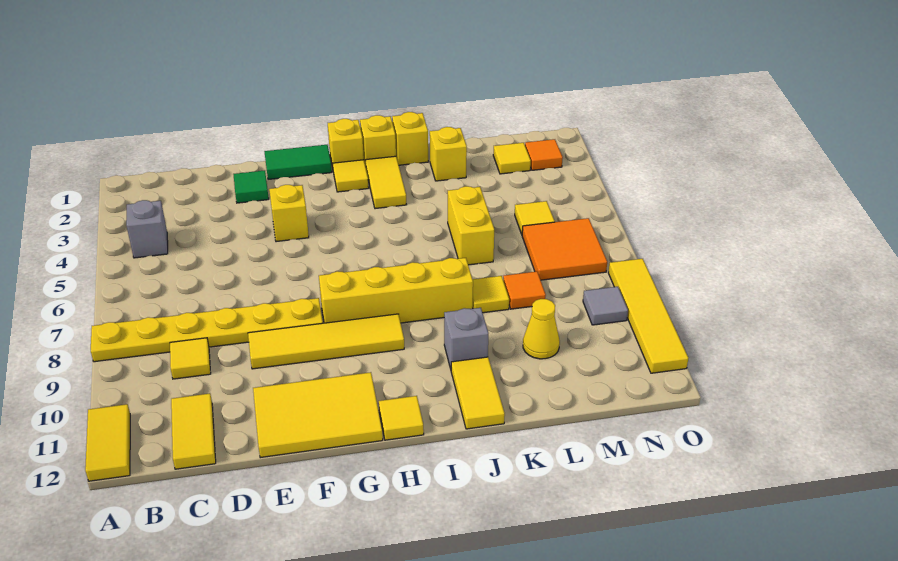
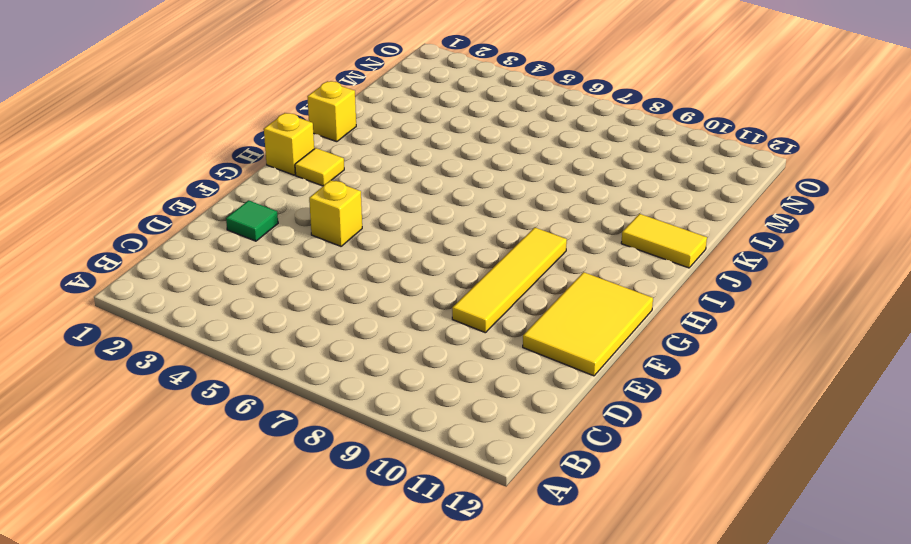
none -> yellow 1x6 plate [91,298,323,362]
none -> yellow 1x2 tile [85,404,130,481]
none -> grey 1x1 brick [126,200,168,258]
none -> yellow 1x1 tile [170,338,211,379]

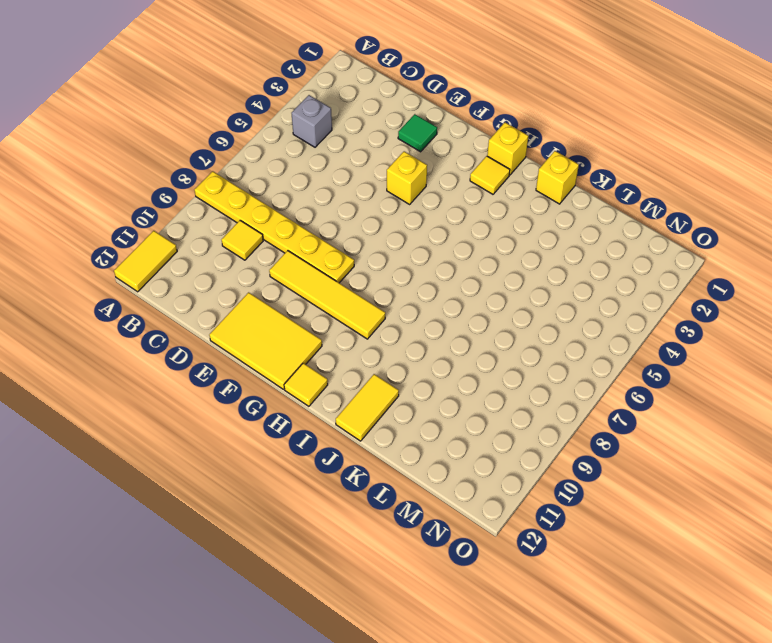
none -> yellow 1x2 tile [171,393,216,469]
none -> green 1x2 tile [264,145,332,180]
none -> yellow 1x4 brick [319,258,473,323]
none -> yellow 1x1 brick [360,115,396,167]

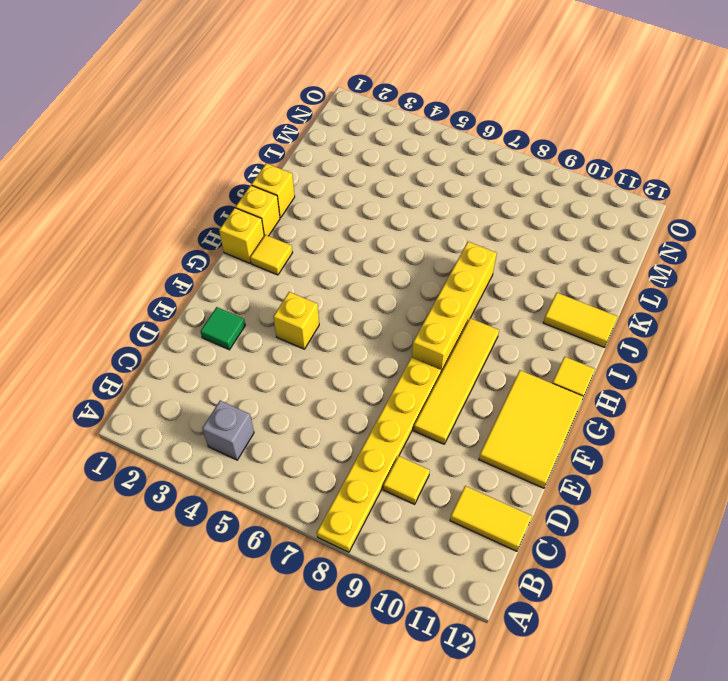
none -> yellow 1x2 tile [85,404,130,481]
none -> green 1x2 tile [264,145,332,180]
none -> yellow 1x2 tile [365,156,407,209]
none -> grey 1x1 brick [444,308,488,369]

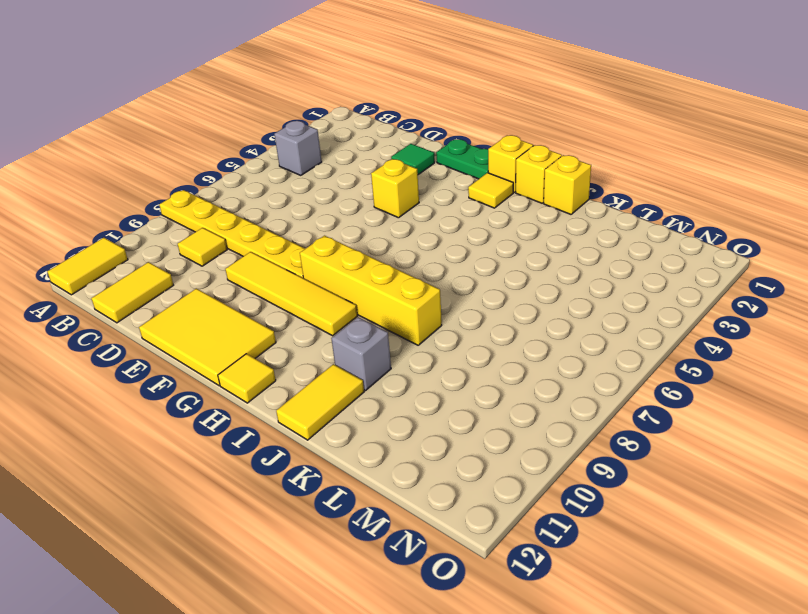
green 1x2 plate [436,139,488,179] -> green 1x2 tile [264,145,332,180]
none -> yellow 1x2 tile [365,156,407,209]
none -> yellow 1x1 brick [430,127,467,181]
none -> yellow 1x2 brick [448,186,494,265]
none -> yellow 1x1 tile [472,276,509,313]

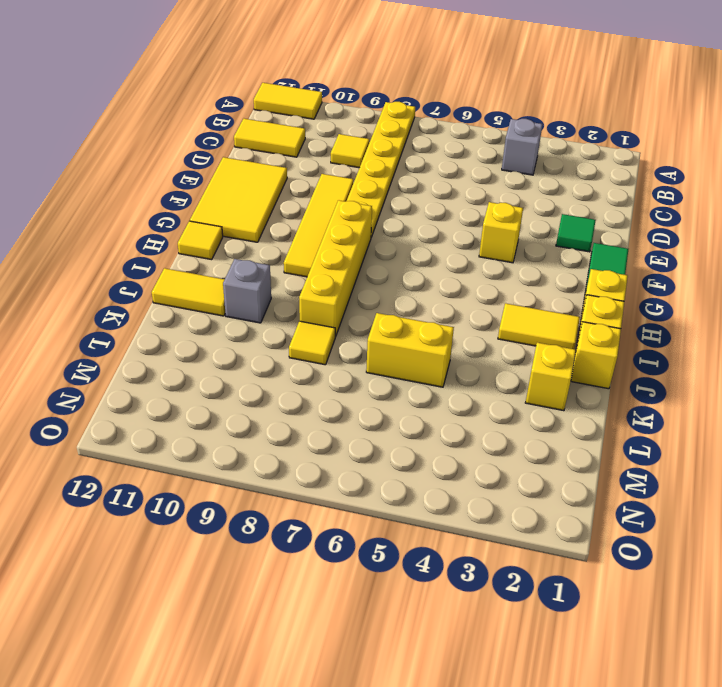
none -> yellow 1x1 tile [333,160,369,192]
none -> orange 1x1 tile [503,271,546,309]
none -> yellow 1x1 cone [523,299,560,359]
none -> yellow 1x1 tile [493,143,531,174]

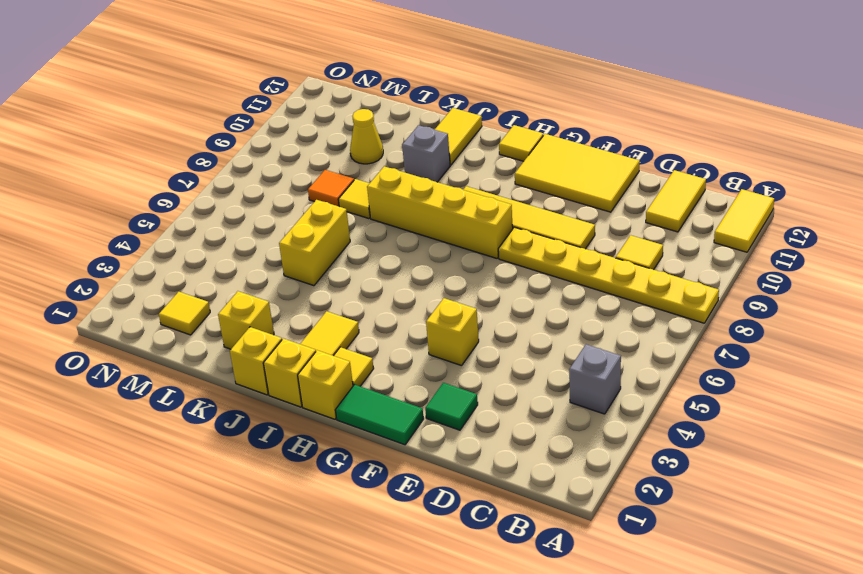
none -> yellow 1x1 tile [515,201,555,234]
none -> orange 2x2 tile [522,218,607,280]
none -> orange 1x1 tile [525,139,563,170]
none -> grey 1x1 tile [583,287,628,325]

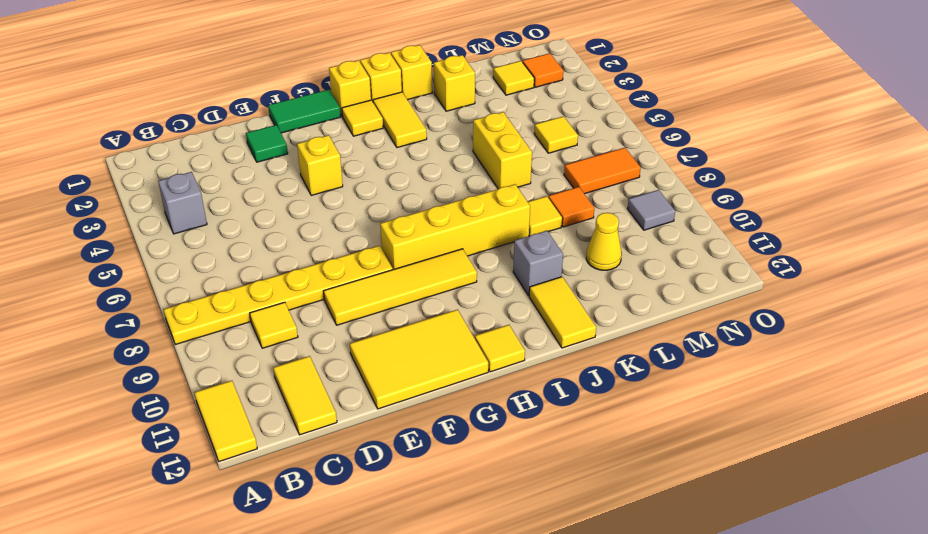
orange 1x2 tile [564,148,641,194] -> orange 2x2 tile [522,218,607,280]
none -> yellow 1x4 tile [608,259,688,373]

